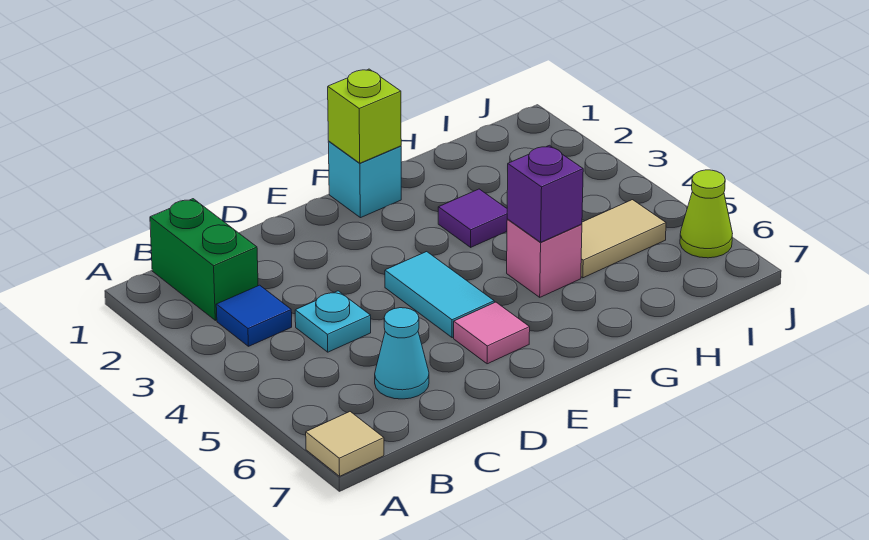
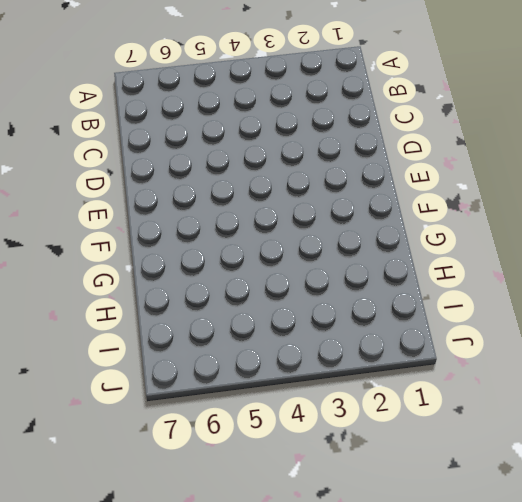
none -> tan 1x1 tile [306,412,384,476]
none -> green 1x2 brick [150,199,258,320]
none -> blue 1x1 tile [216,285,292,346]

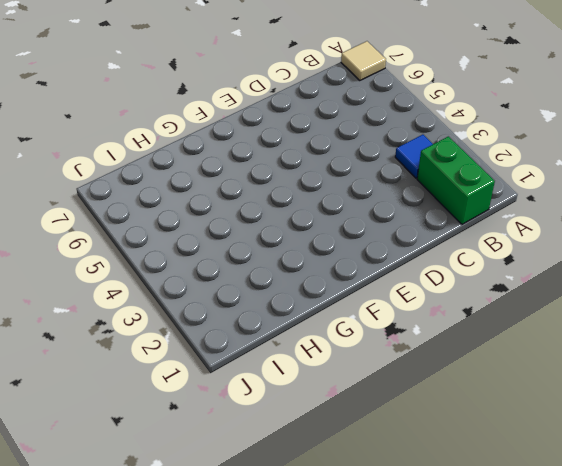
none -> cyan 1x1 plate [295,291,371,352]
none -> cyan 1x1 cone [375,308,429,399]
none -> cyan 1x2 tile [385,252,494,338]

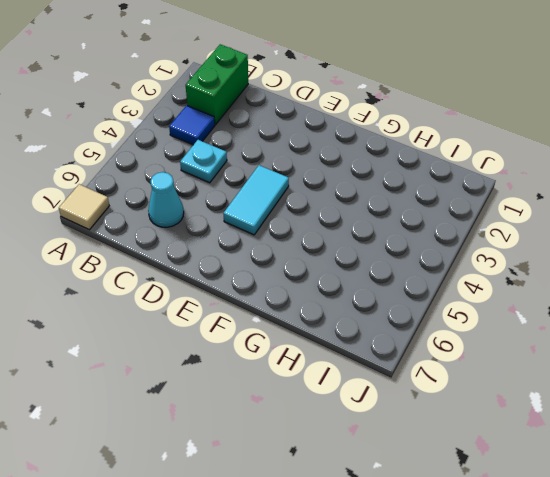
none -> pink 1x1 tile [454,302,530,364]
none -> cyan 1x1 brick [328,142,401,218]
none -> purple 1x1 tile [438,189,507,247]

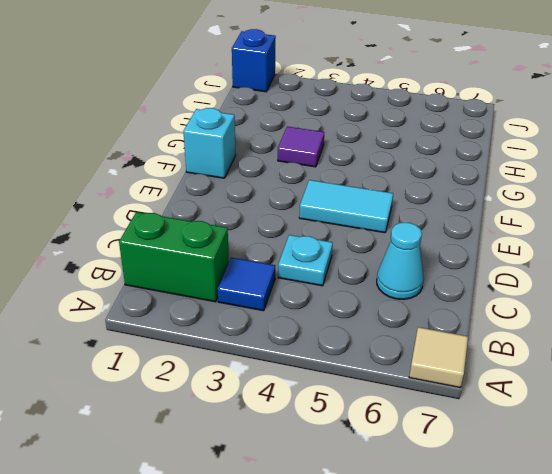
blue 1x1 brick [232,29,276,92] -> none
none -> pink 1x1 tile [454,302,530,364]
none -> pink 1x1 brick [507,219,582,297]
none -> tan 1x2 tile [581,200,666,278]

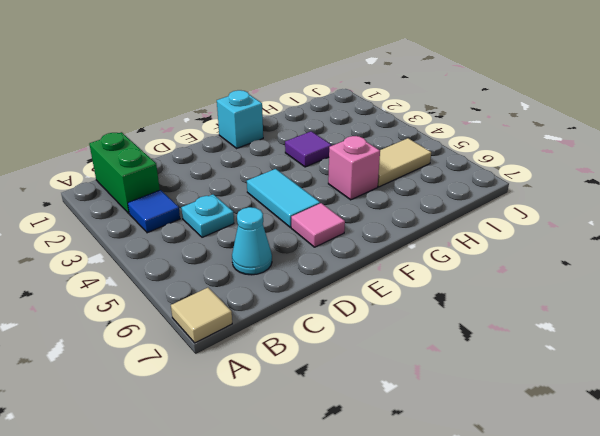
none -> lime 1x1 cone [680,170,733,258]
none -> lime 1x1 brick [328,69,401,163]
none -> purple 1x1 brick [507,145,583,242]

